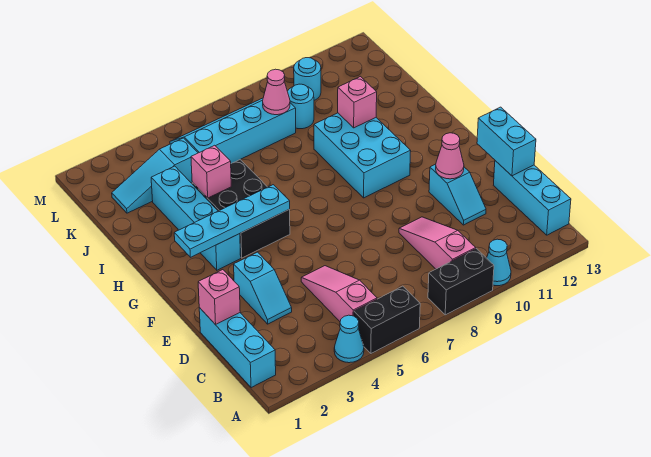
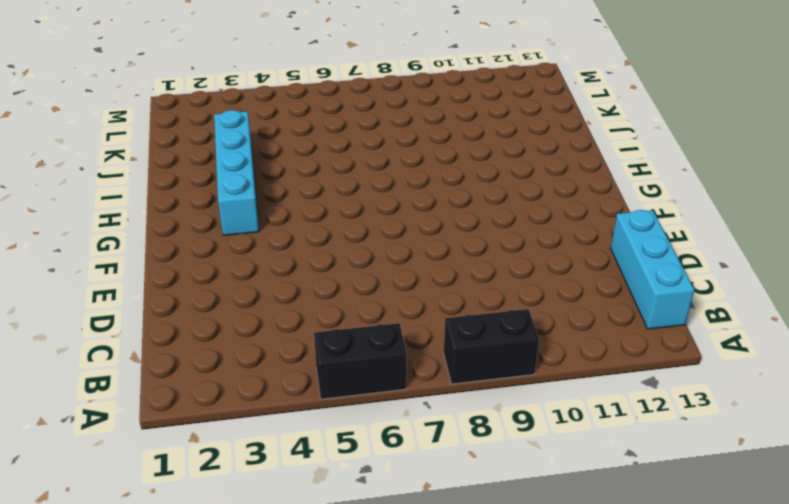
none -> cyan 1x1 cone [334,315,364,363]
none -> cyan 1x1 cone [487,239,511,286]
none -> cyan 1x3 brick [199,308,276,388]

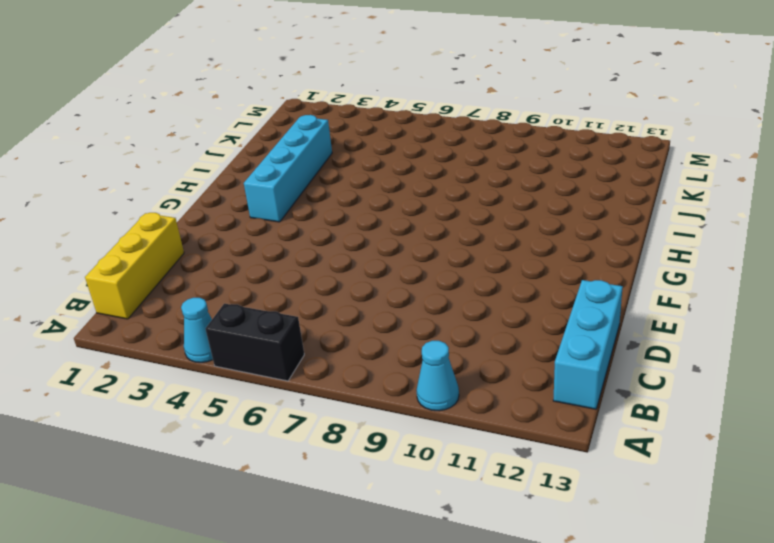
yellow 1x3 brick [85,213,184,319] -> cyan 1x3 brick [199,308,276,388]
none -> black 1x2 brick [428,249,494,315]
none -> pink 1x3 slope [301,266,377,321]
none -> pink 1x3 slope [399,217,476,269]

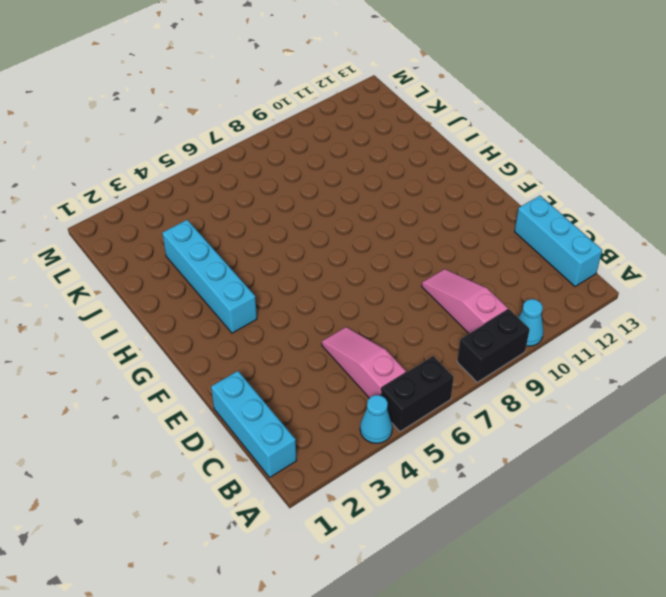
none -> cyan 1x2 slope [234,252,292,324]
none -> cyan 1x2 slope [429,164,486,225]
none -> black 2x3 brick [192,160,290,258]

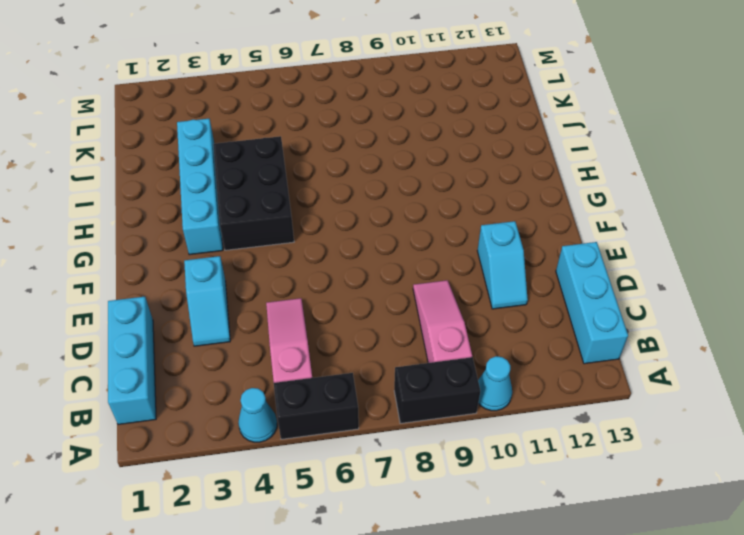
none -> cyan 2x3 brick [314,113,411,198]
none -> cyan 1x3 slope [112,138,198,213]
none -> cyan 2x4 slope [170,98,296,163]

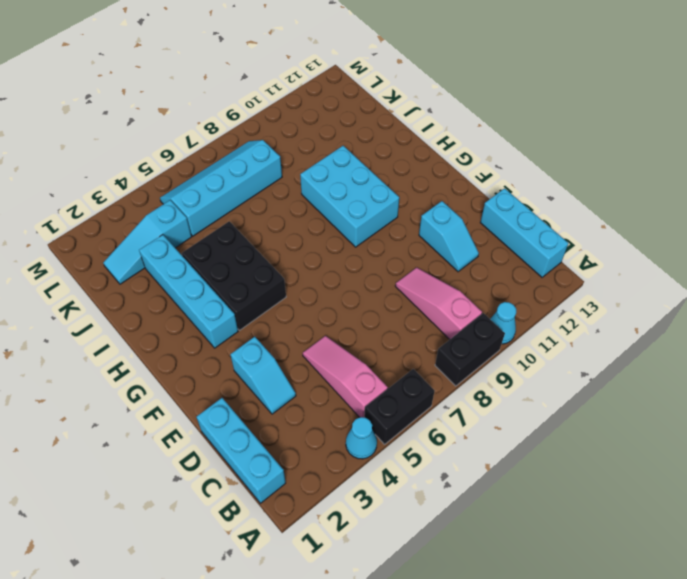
none -> cyan 1x1 round brick [287,84,314,129]
none -> cyan 1x1 round brick [294,58,321,100]
none -> pink 1x1 brick [198,270,240,325]

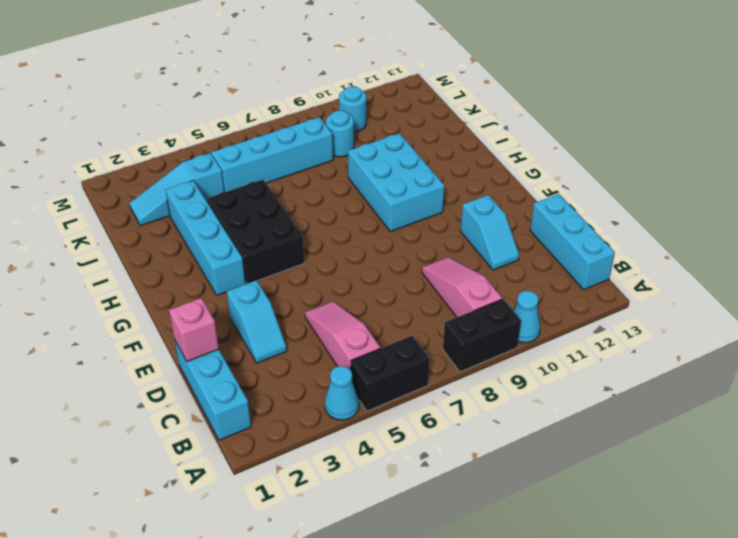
none -> cyan 1x2 brick [477,107,536,176]
none -> pink 1x1 cone [436,133,464,179]
none -> cyan 1x4 plate [174,185,290,257]

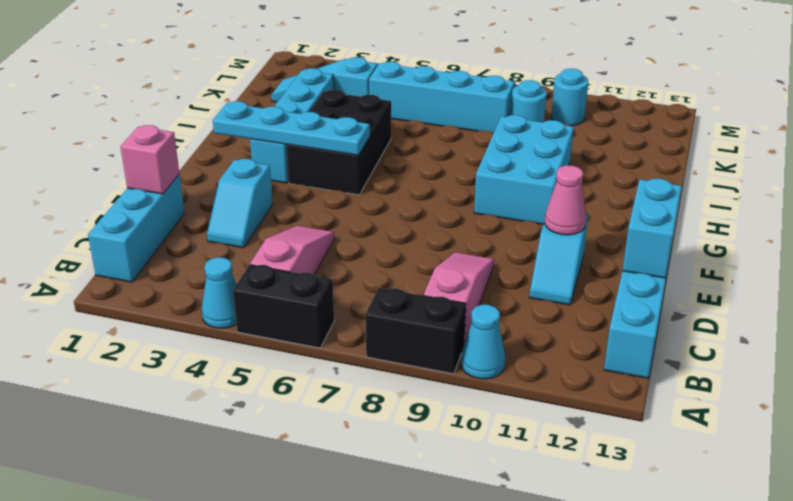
none -> pink 1x1 brick [191,145,231,198]
none -> pink 1x1 brick [338,77,377,128]
none -> pink 1x1 cone [263,69,290,115]

